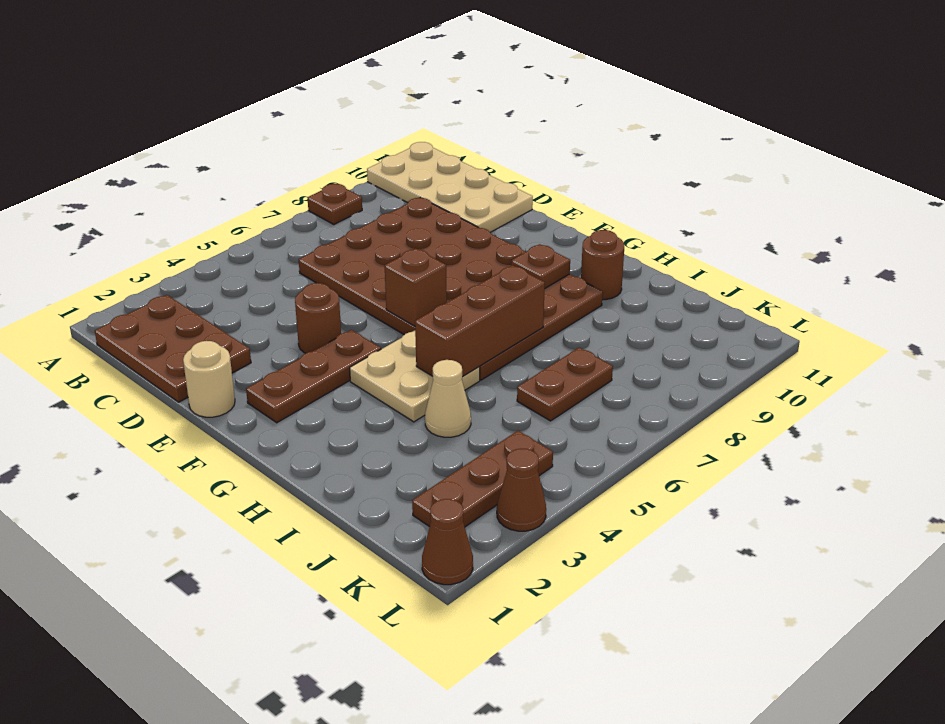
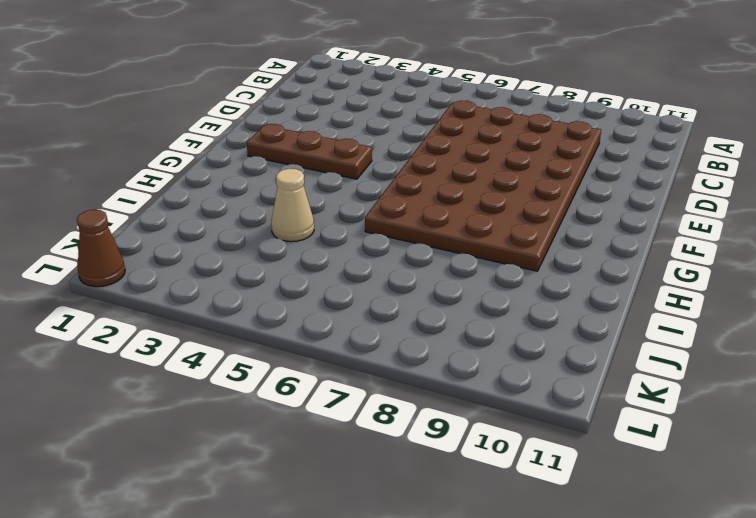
none -> brown 1x1 plate [307,184,362,224]
none -> tan 2x4 plate [367,142,533,232]
none -> brown 2x3 plate [95,295,251,402]

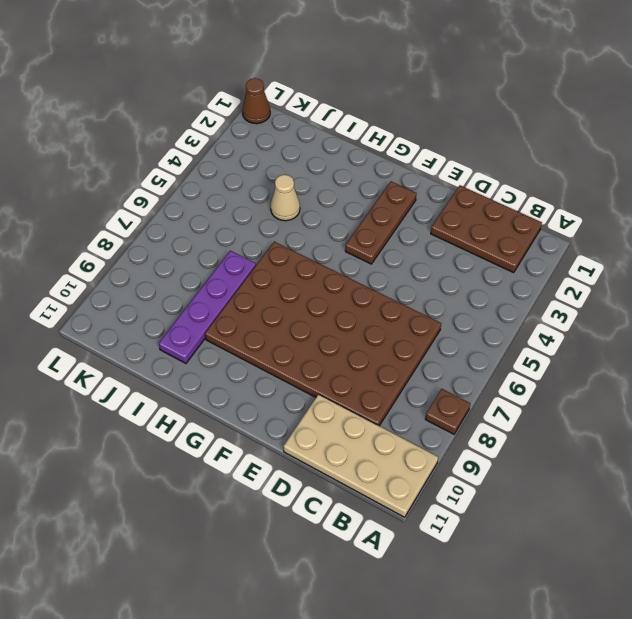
purple 1x4 plate [159,251,256,363] -> none
none -> tan 1x1 round brick [183,341,235,417]
none -> brown 1x1 round brick [295,283,341,353]
none -> tan 2x2 plate [350,330,480,422]

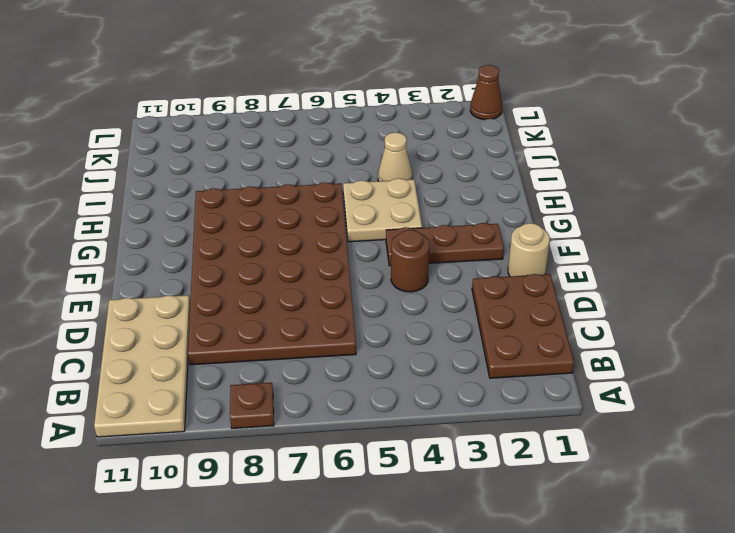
none -> brown 1x1 round brick [581,230,624,300]
none -> brown 1x2 plate [517,348,613,421]
none -> brown 1x3 plate [412,431,553,527]

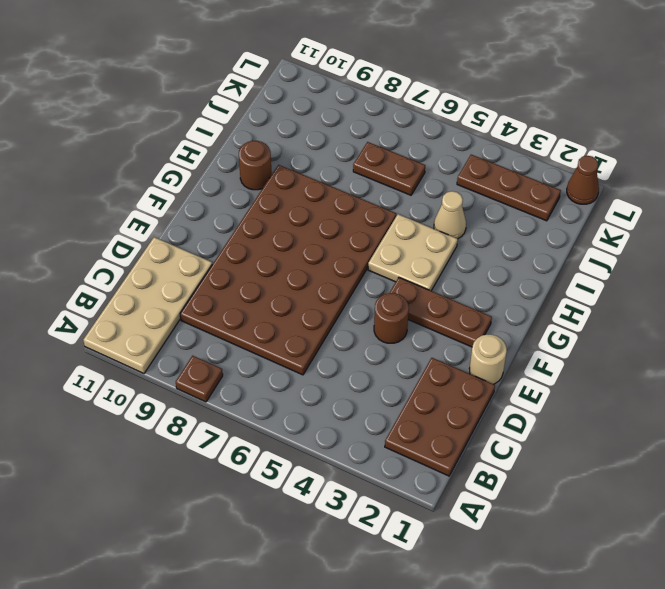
none -> brown 1x1 cone [497,449,546,531]
none -> brown 1x1 brick [385,249,447,326]
none -> brown 1x1 plate [511,244,570,288]

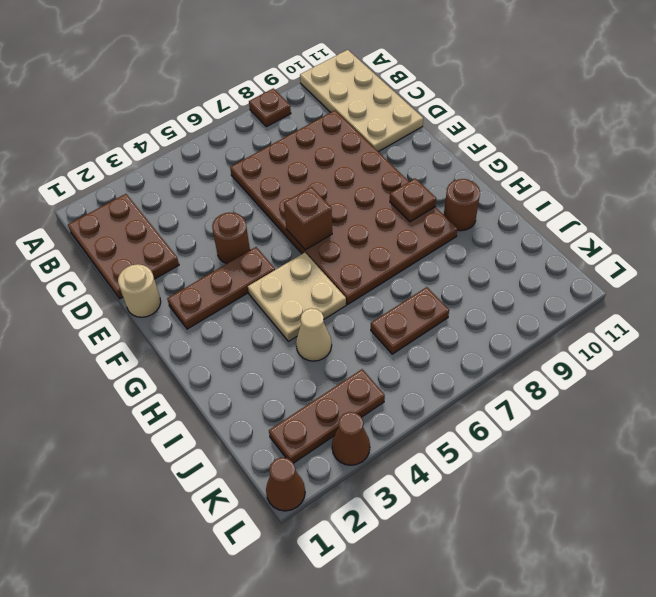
none -> brown 1x3 brick [415,265,545,377]

